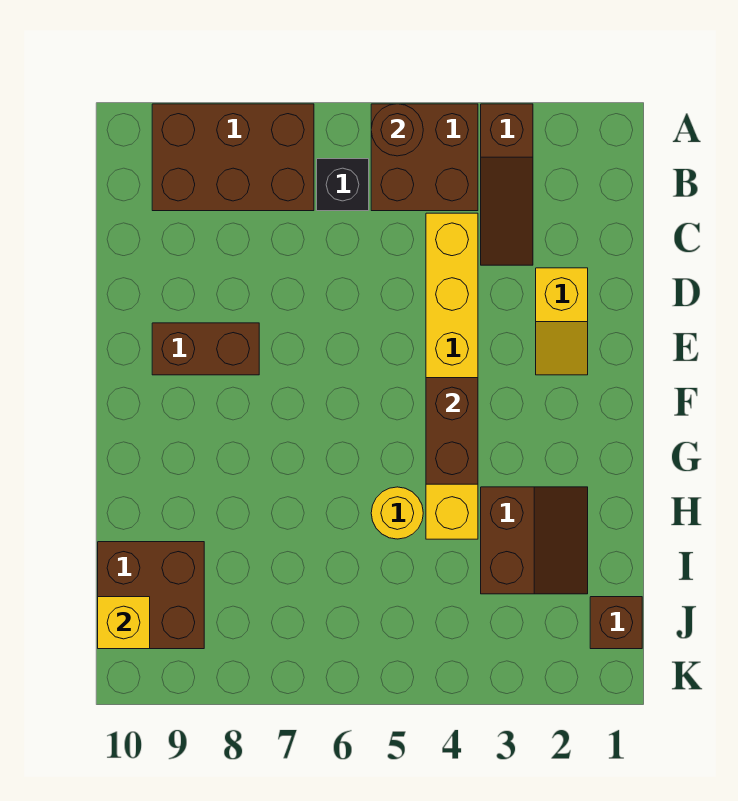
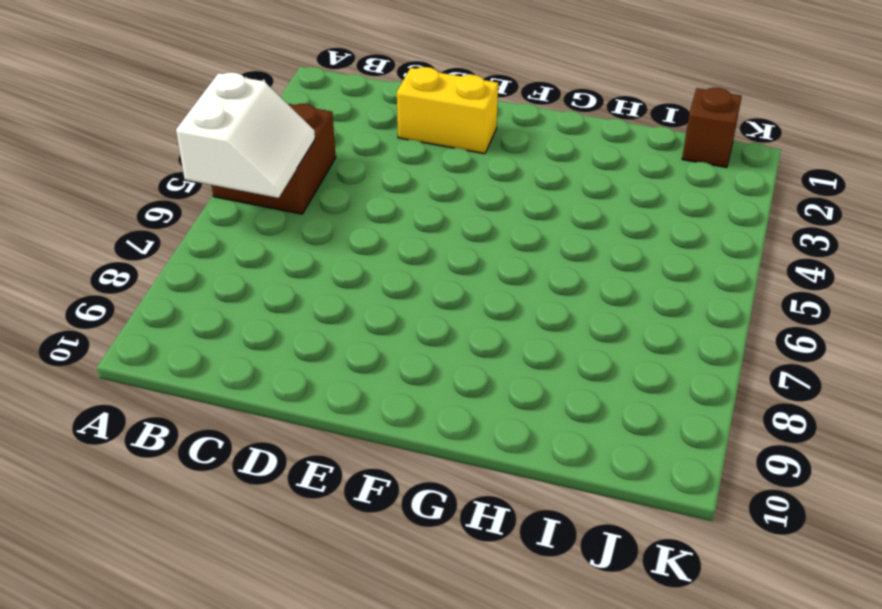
white 2x2 slope [176,72,315,198] -> brown 1x1 round brick [371,104,423,156]
yellow 1x2 brick [397,67,498,154] -> yellow 1x2 slope [536,268,588,375]
none -> brown 1x3 slope [481,104,533,265]
none -> brown 2x3 brick [152,104,314,211]
none -> black 1x1 brick [317,159,369,211]

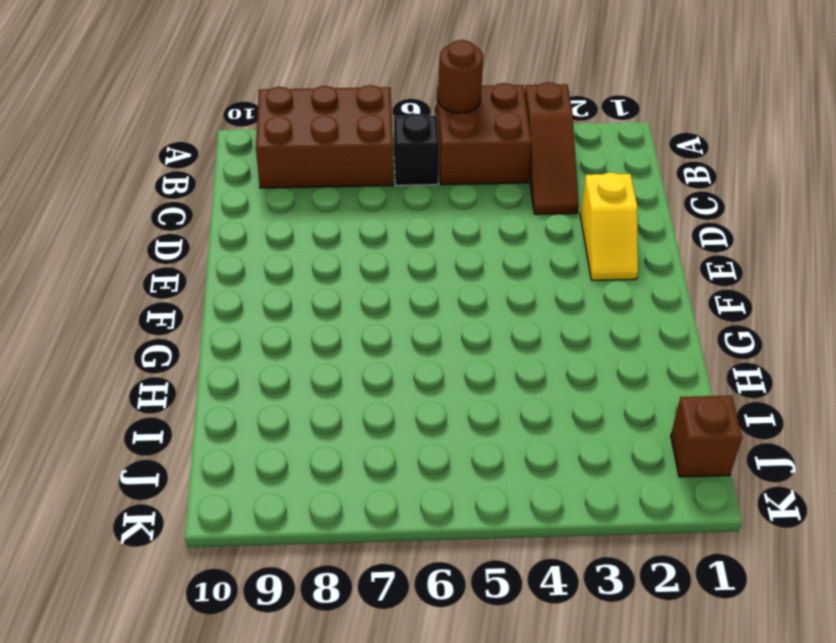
none -> yellow 1x6 brick [426,213,478,539]
none -> brown 1x2 brick [152,323,259,375]
none -> brown 2x2 slope [481,487,588,594]

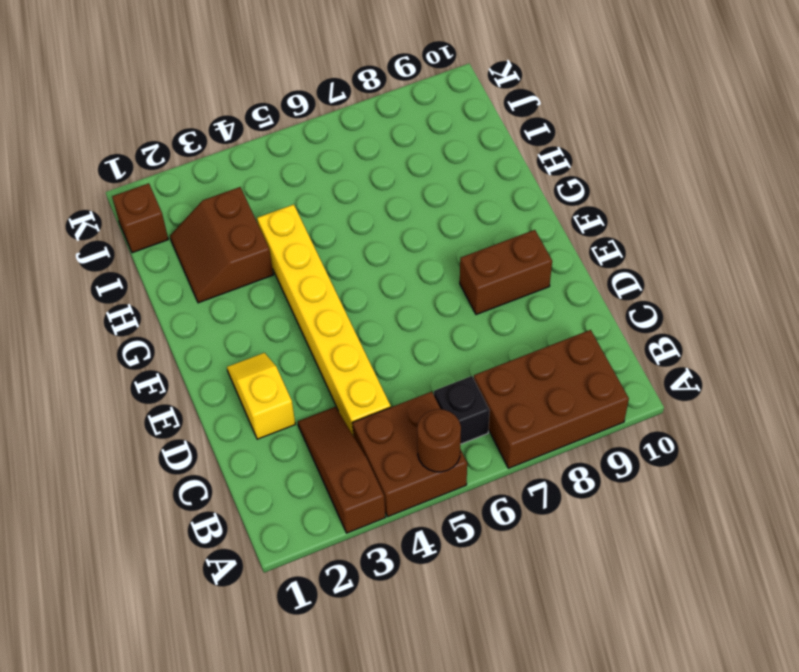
none -> yellow 1x1 round brick [371,487,423,539]
none -> brown 2x2 brick [98,542,204,649]
none -> brown 1x2 brick [426,378,478,484]

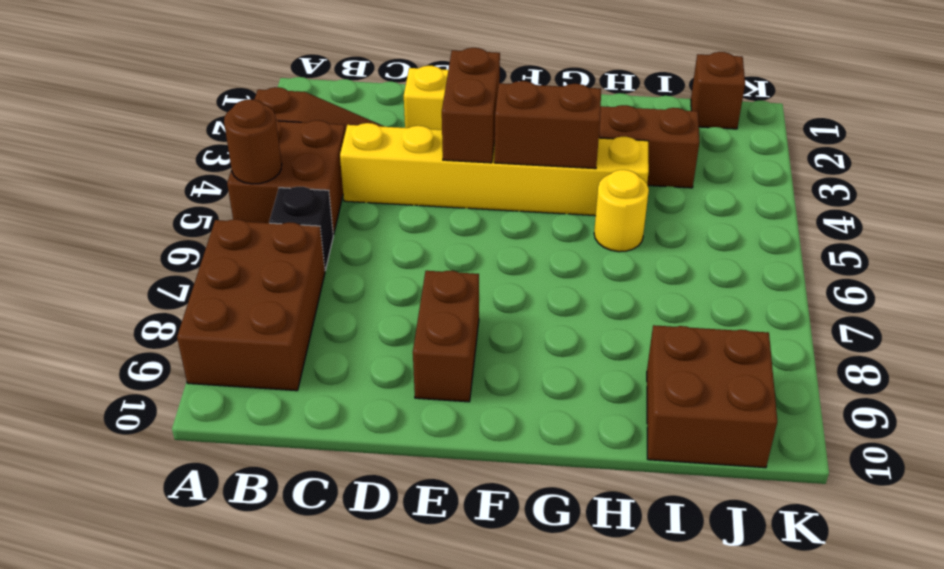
brown 1x2 brick [442,48,500,163] -> none
none -> yellow 1x1 brick [98,597,150,649]

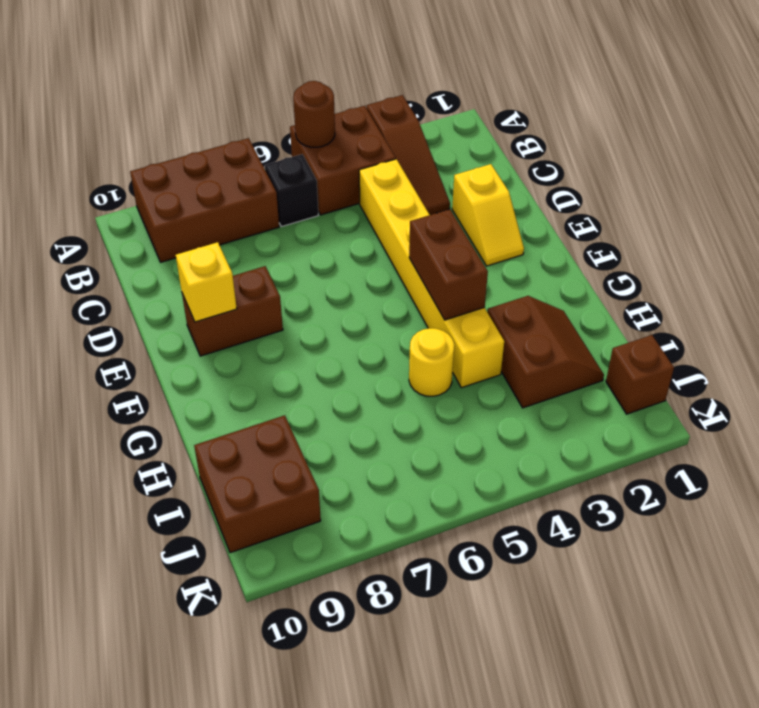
yellow 1x1 brick [176,242,237,322] -> yellow 1x1 brick moved to [98,597,150,649]

